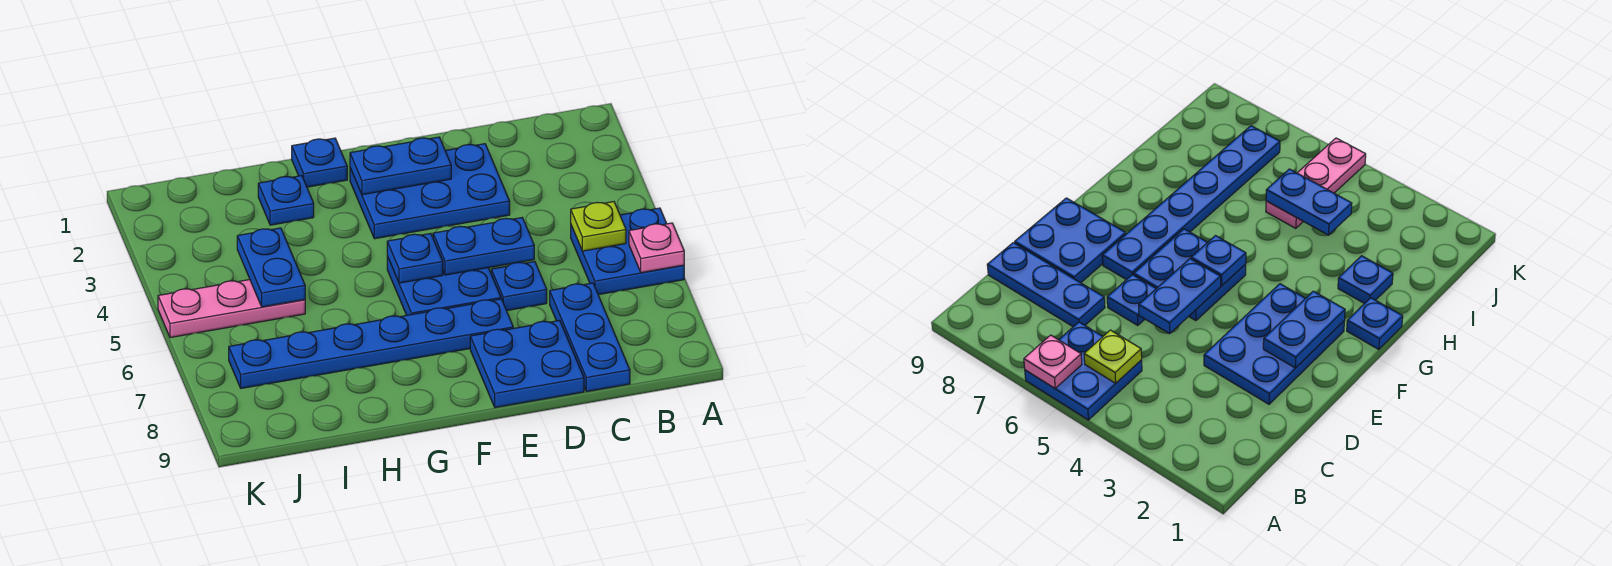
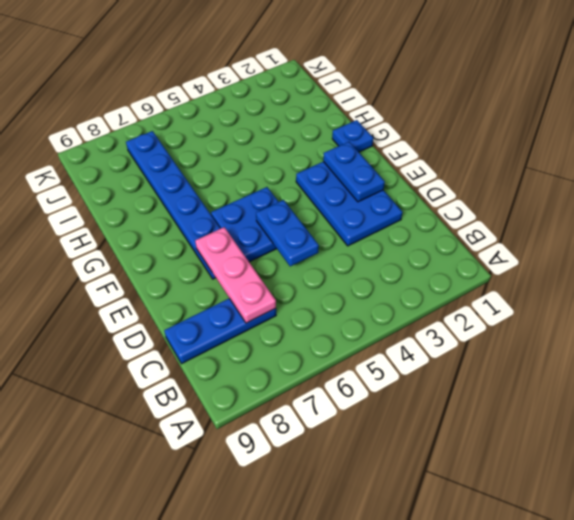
pink 1x3 plate [195,227,276,323] -> pink 1x3 plate moved to [158,280,305,338]
none -> blue 2x2 plate [571,208,684,295]
none -> blue 1x1 plate [491,262,547,311]
none -> blue 2x2 plate [470,320,584,407]

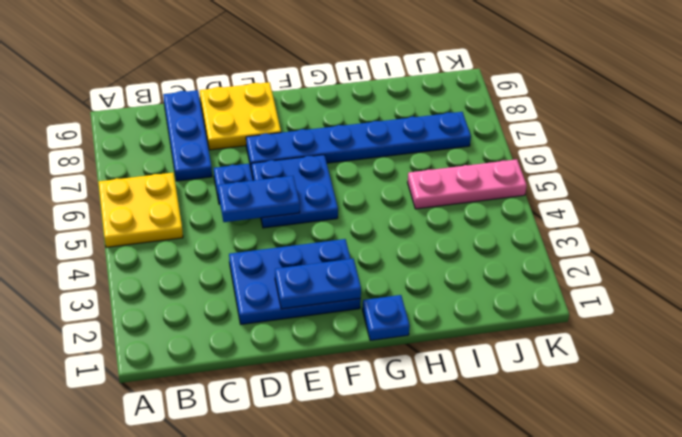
yellow 2x2 plate [98,173,183,247] -> blue 2x2 plate [571,208,684,295]
yellow 2x2 plate [200,82,281,150] -> blue 2x2 plate [470,320,584,407]
none -> blue 1x1 plate [258,176,314,225]
none -> pink 1x1 plate [629,223,684,273]
none -> lime 1x1 plate [571,202,626,251]

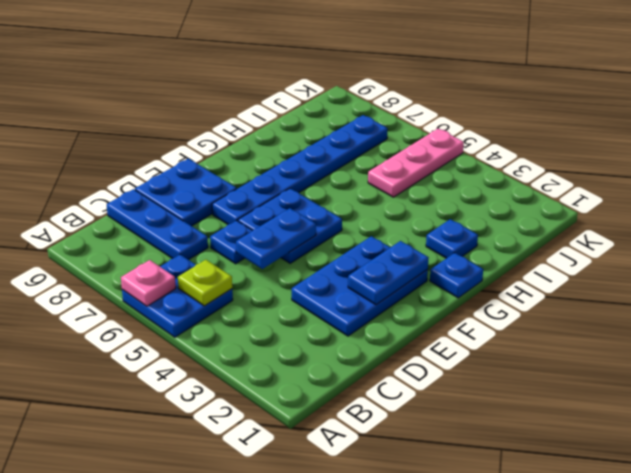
none -> blue 1x1 plate [387,233,443,283]
none -> blue 1x2 plate [237,228,305,307]

